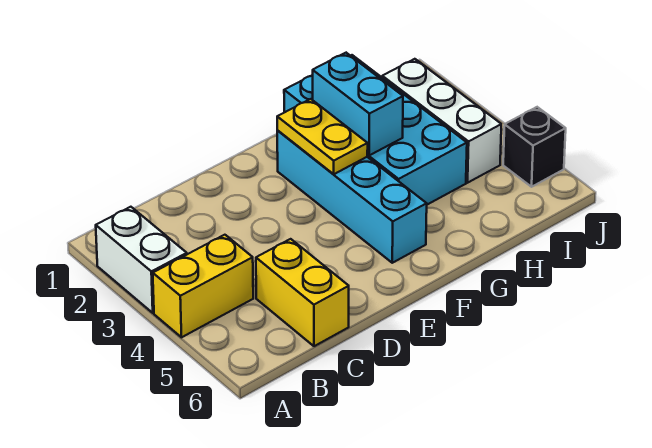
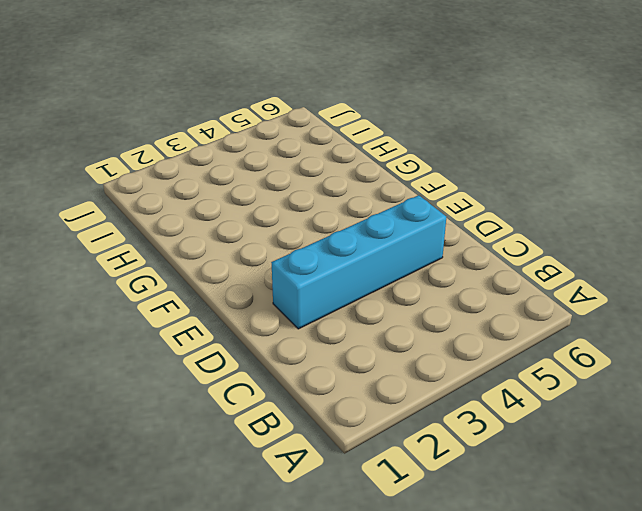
cyan 1x4 brick [271,195,446,329] -> cyan 1x4 brick moved to [277,131,427,263]
none -> white 1x2 brick [96,207,187,313]
none -> yellow 1x2 brick [153,235,253,337]

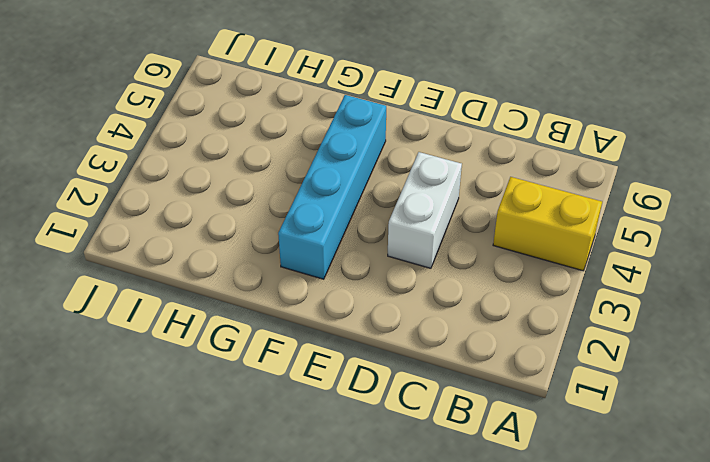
white 1x2 brick [388,152,462,268] -> white 1x2 brick moved to [96,207,187,313]
none -> yellow 1x2 brick [256,239,349,346]
none -> cyan 2x4 brick [284,55,467,205]

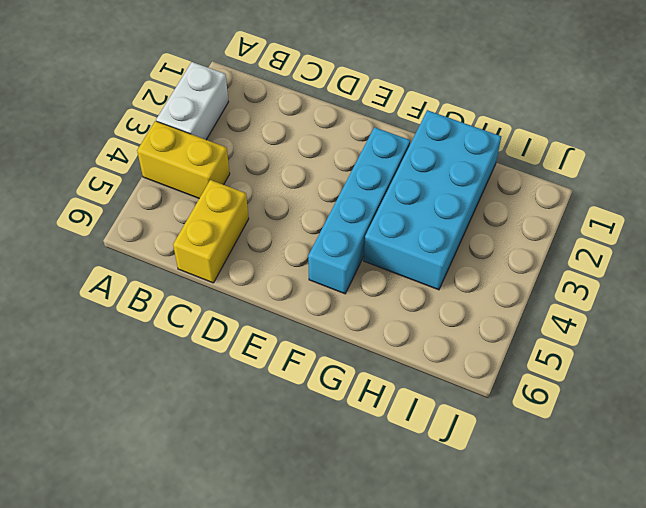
none -> white 1x3 brick [382,59,501,183]
none -> black 1x1 brick [503,107,566,187]

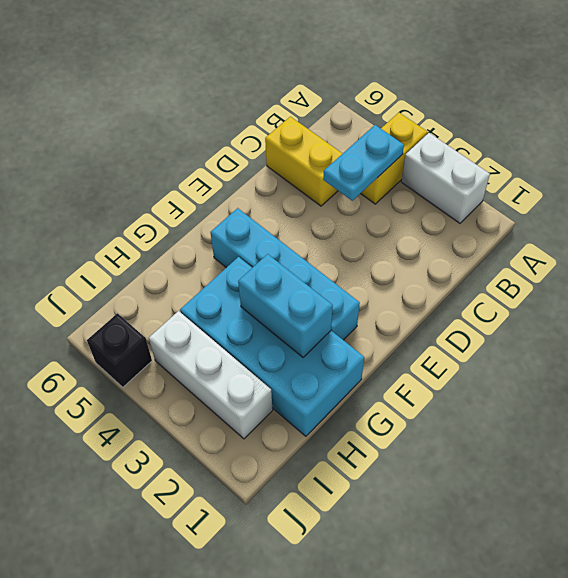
cyan 1x2 plate [323,125,404,201] -> none
none -> yellow 1x2 plate [277,99,368,174]

